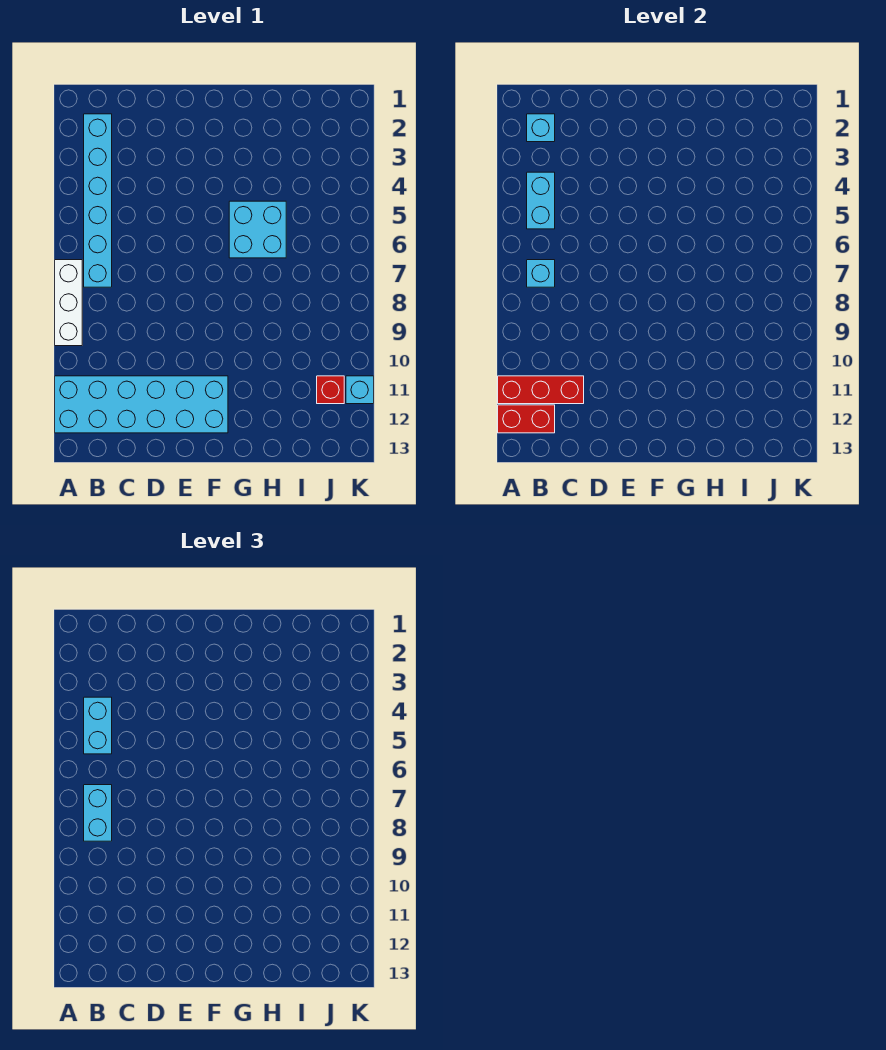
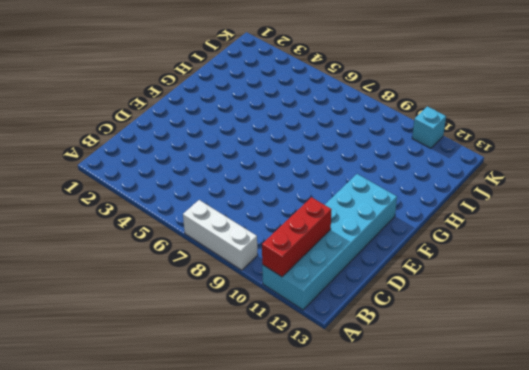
none -> cyan 1x6 brick [84,114,112,287]
none -> cyan 2x2 brick [229,201,286,258]
none -> red 1x1 brick [317,376,344,404]

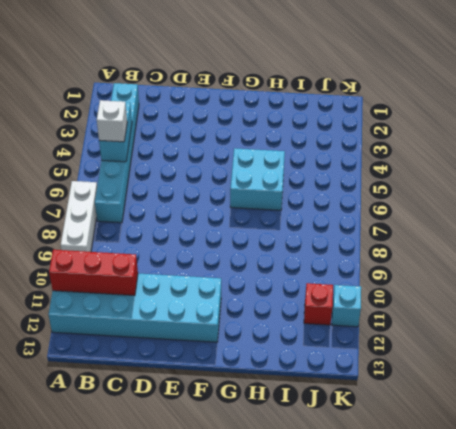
white 1x1 brick [97,100,127,142] -> cyan 1x2 brick [84,697,112,754]
none -> red 1x2 brick [498,405,555,433]
none -> cyan 1x1 brick [527,114,555,142]
none -> cyan 1x1 brick [527,260,555,287]

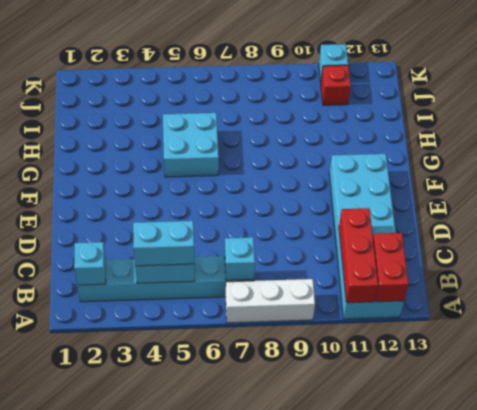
none -> cyan 1x2 brick [84,785,112,841]

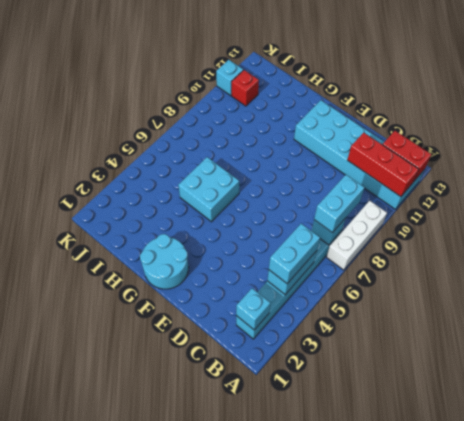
cyan 2x2 round brick [140,234,189,289] -> none

